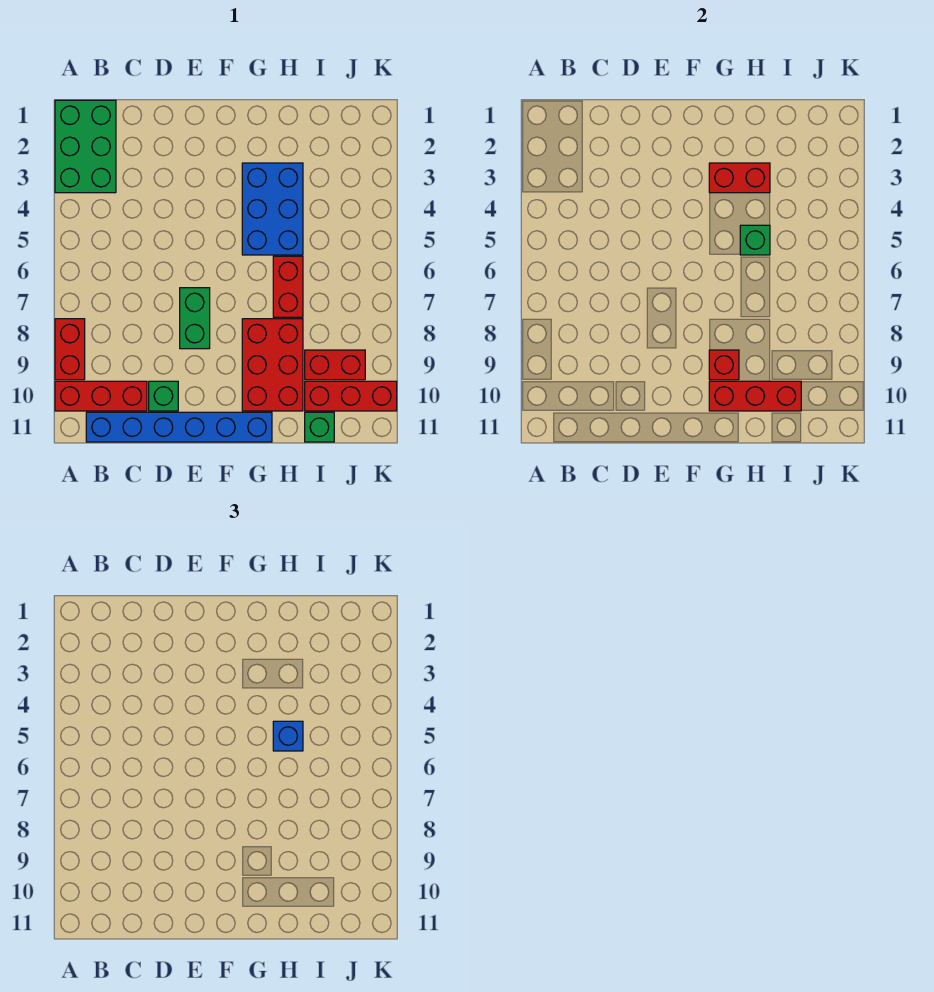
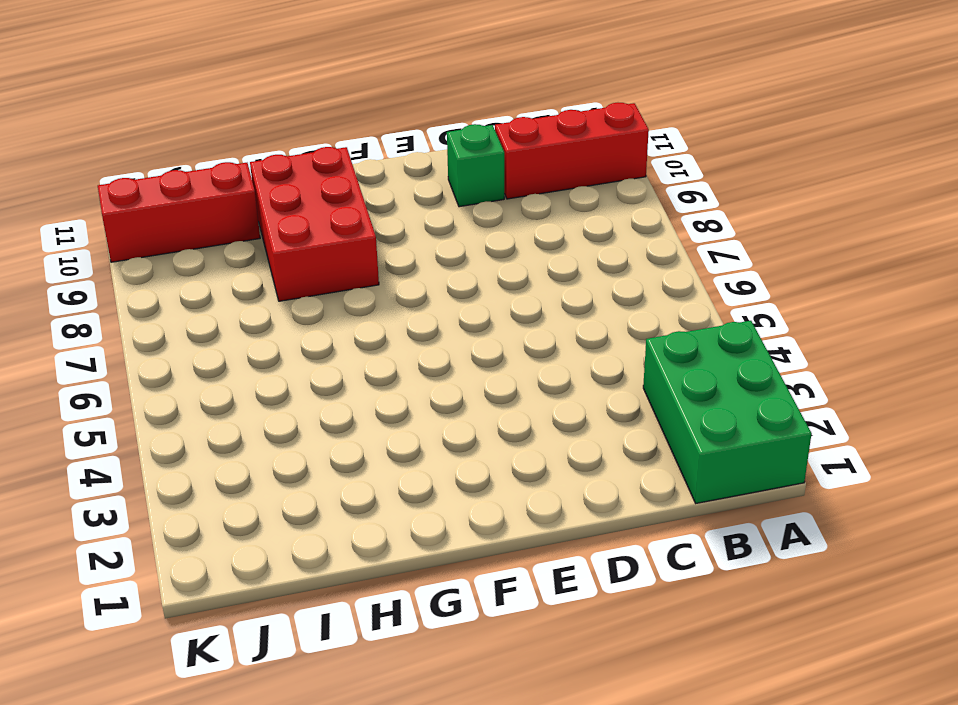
none -> red 1x2 brick [55,319,85,380]
none -> blue 1x6 brick [86,412,272,442]
none -> green 1x2 brick [180,288,210,349]

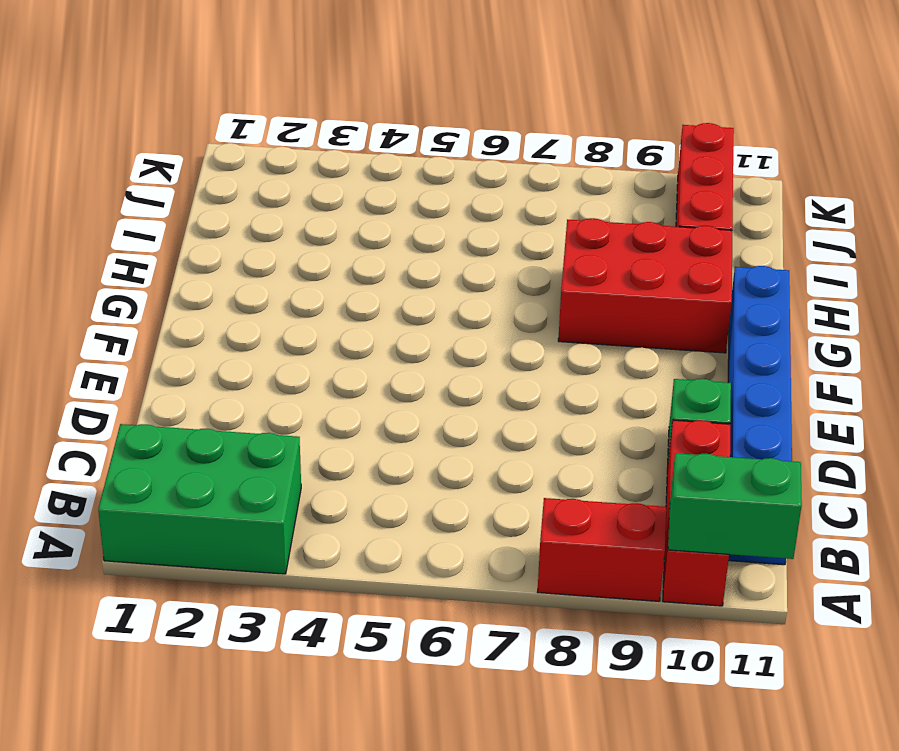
green 1x2 brick [668,453,802,559] -> green 1x2 brick moved to [180,288,210,349]
none -> blue 2x3 brick [242,163,303,255]
none -> red 1x2 brick [273,256,303,317]
none -> red 1x2 brick [305,350,365,380]

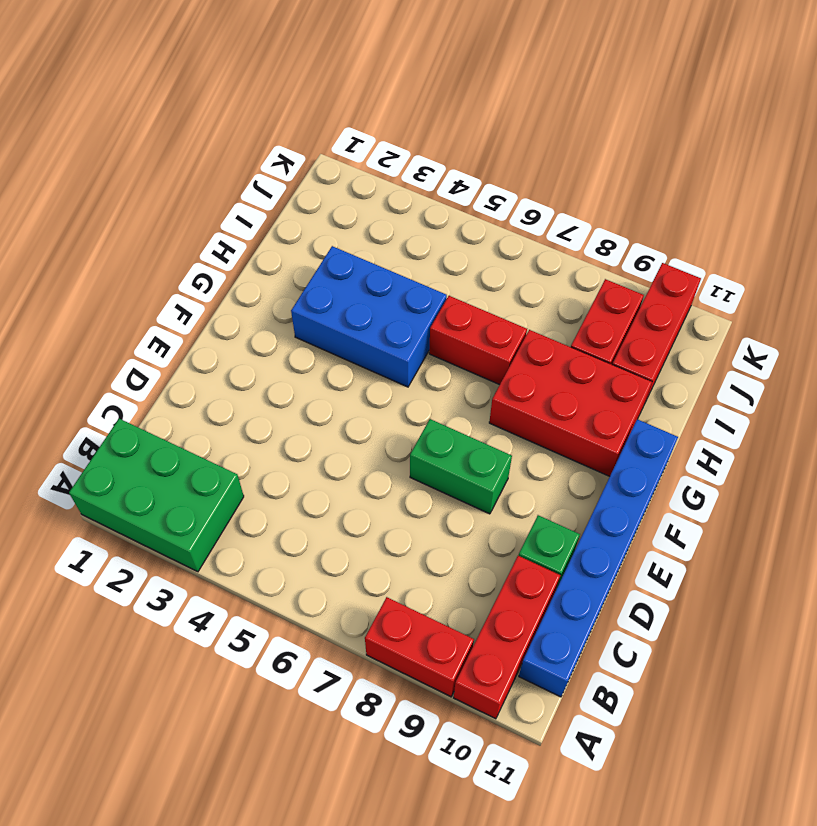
none -> green 1x1 brick [305,412,334,442]
none -> red 1x2 brick [709,163,770,193]
none -> red 1x1 brick [709,350,739,380]

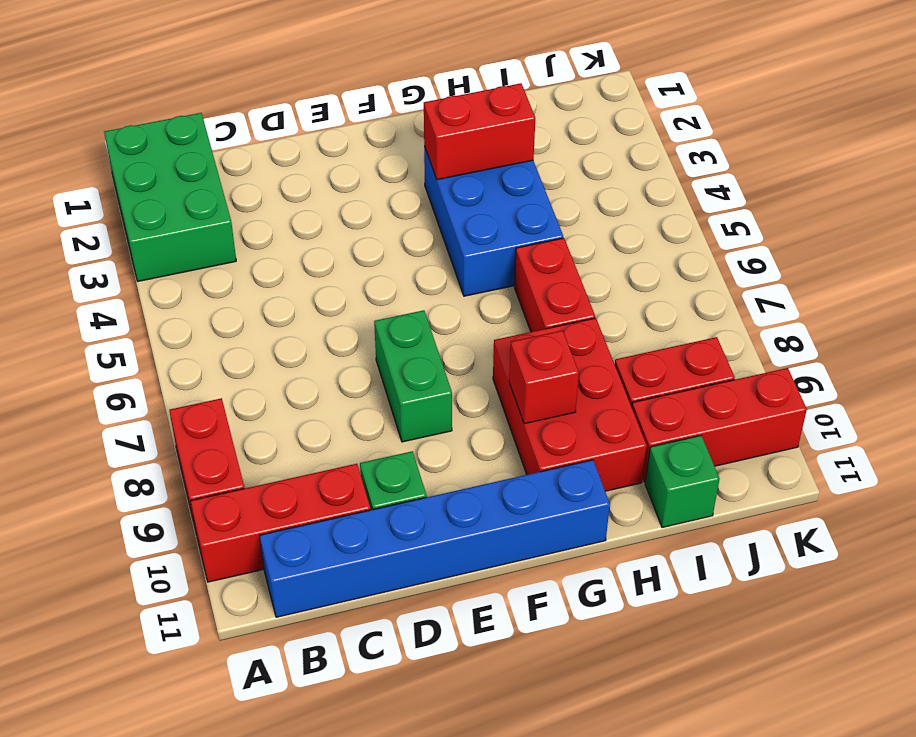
none -> red 1x3 brick [709,381,801,411]
none -> green 1x1 brick [740,225,770,255]
none -> blue 1x1 brick [273,721,303,751]

